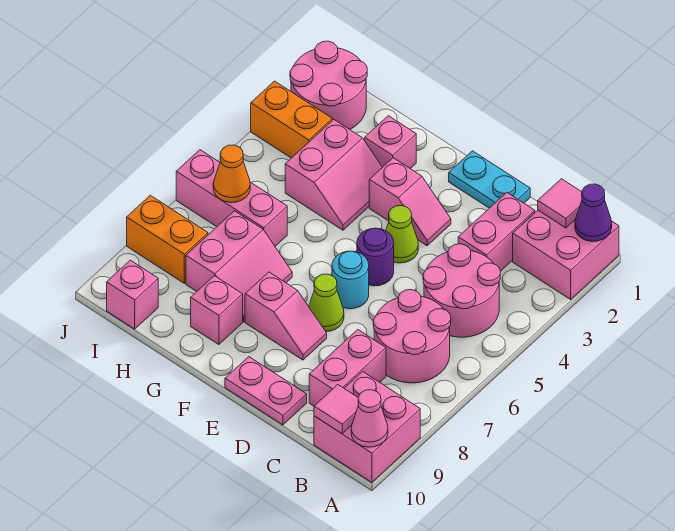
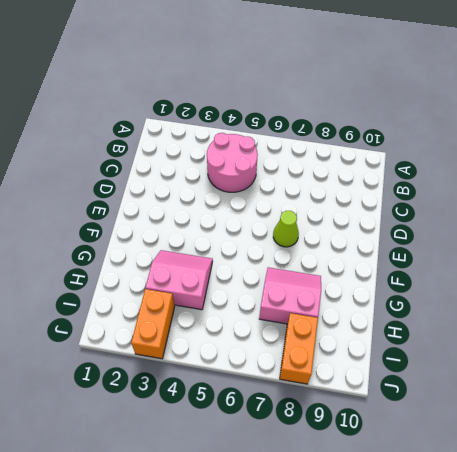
none -> pink 2x2 brick [513,210,619,299]
none -> pink 2x2 brick [314,372,420,482]
none -> pink 2x2 round brick [373,290,451,383]

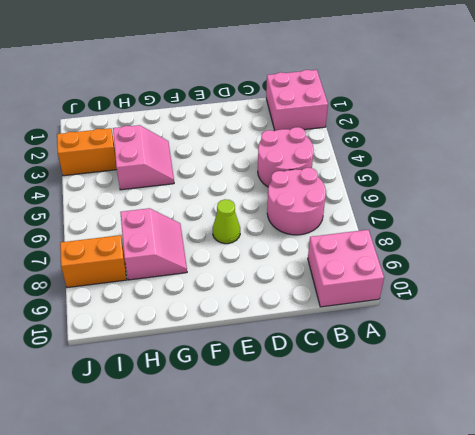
none -> pink 1x2 brick [458,192,535,271]
none -> pink 1x2 brick [309,330,386,406]
none -> cyan 1x2 plate [449,151,530,208]

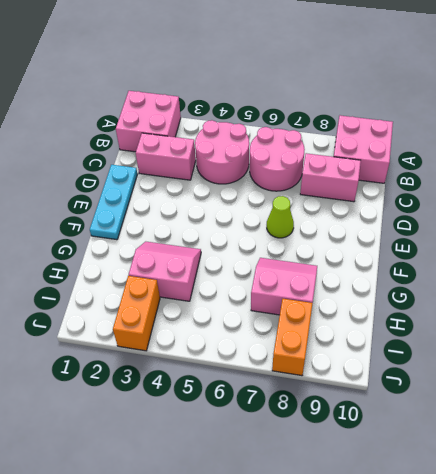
cyan 1x3 plate [90,165,138,240] -> cyan 1x2 plate [449,151,530,208]
none -> pink 1x2 plate [225,357,307,425]
none -> pink 1x2 slope [369,158,451,246]
none -> lime 1x1 cone [386,206,418,263]

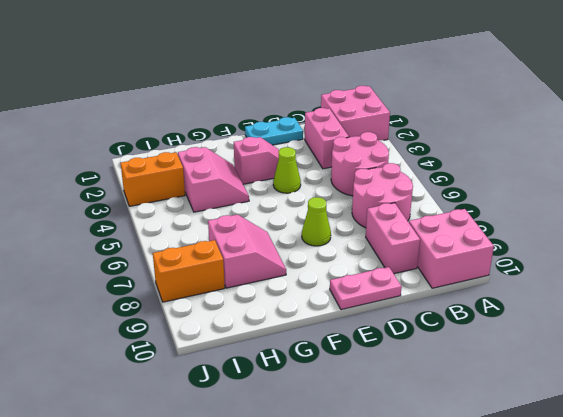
none -> purple 1x1 round brick [357,228,394,286]
none -> cyan 1x1 round brick [332,251,369,309]
none -> pink 1x2 slope [245,272,327,360]

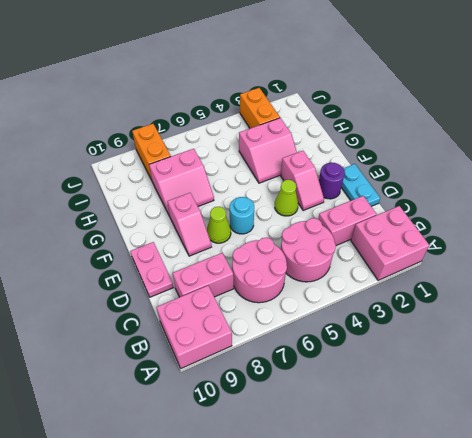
purple 1x1 round brick [319,163,345,199] -> purple 1x1 round brick moved to [357,228,394,286]
none -> pink 1x1 brick [365,116,416,169]
none -> pink 1x1 brick [191,276,243,345]
none -> pink 1x3 brick [176,150,287,246]

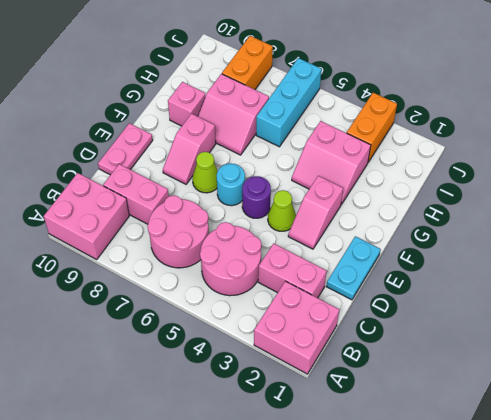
cyan 1x3 brick [256,58,322,147] -> pink 1x3 brick [176,150,287,246]
none -> pink 1x1 brick [365,116,416,169]
none -> pink 2x2 round brick [290,41,367,129]
none -> pink 1x1 brick [107,260,158,329]

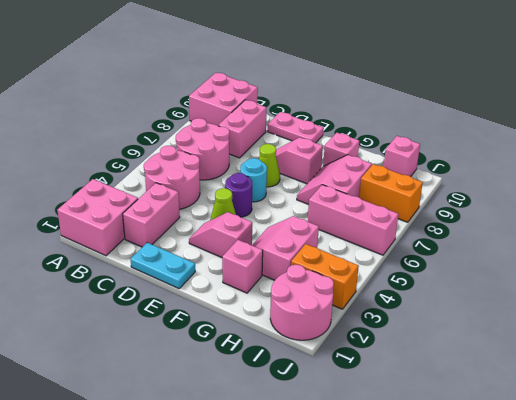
none -> purple 1x1 cone [575,184,612,241]
none -> pink 1x1 cone [351,390,388,447]
none -> pink 1x1 tile [538,179,582,228]

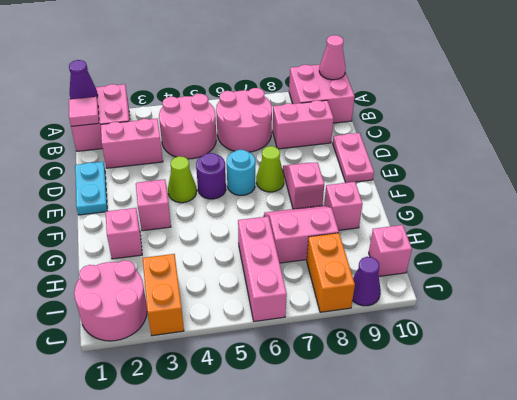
purple 1x1 cone [352,257,381,306] -> none
none -> pink 2x2 slope [285,119,382,230]
none -> pink 1x1 tile [314,385,358,434]
none -> orange 1x1 cone [213,145,250,203]

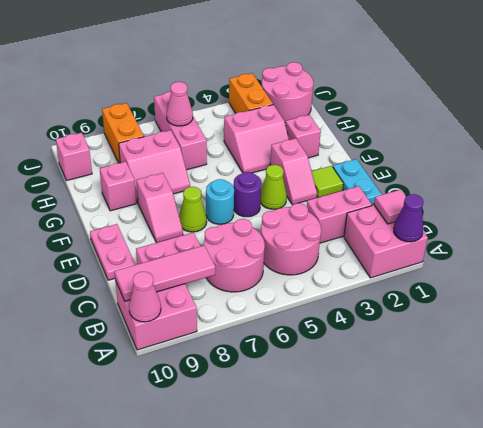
pink 1x3 tile [115,246,215,301] -> pink 1x1 tile [314,385,358,434]
lime 1x1 tile [312,166,343,197] -> none
pink 1x1 cone [166,82,193,126] -> orange 1x1 cone [213,145,250,203]

